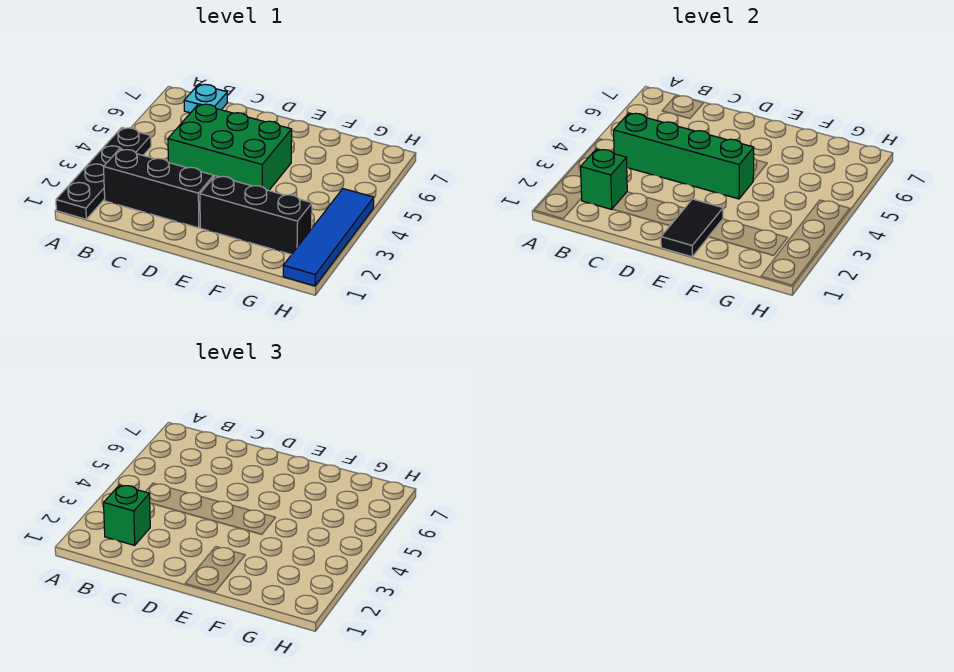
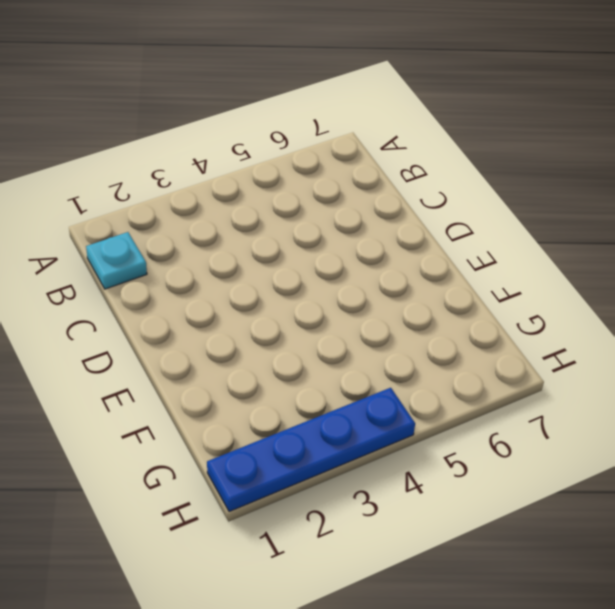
cyan 1x1 plate [86,232,147,289] -> cyan 1x1 plate moved to [184,84,227,113]
blue 1x4 plate [207,388,415,512] -> blue 1x4 tile [283,189,374,286]
none -> black 1x4 plate [56,128,151,219]
none -> black 1x3 brick [104,149,214,228]

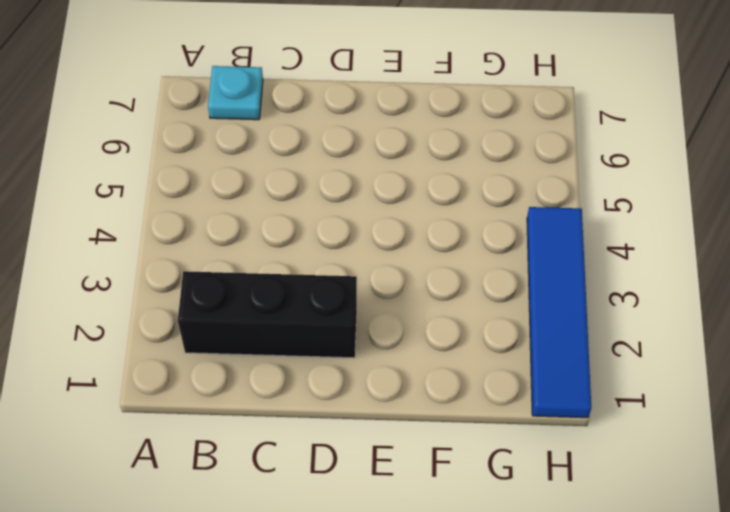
none -> black 1x4 plate [56,128,151,219]
none -> green 2x3 brick [168,104,292,191]

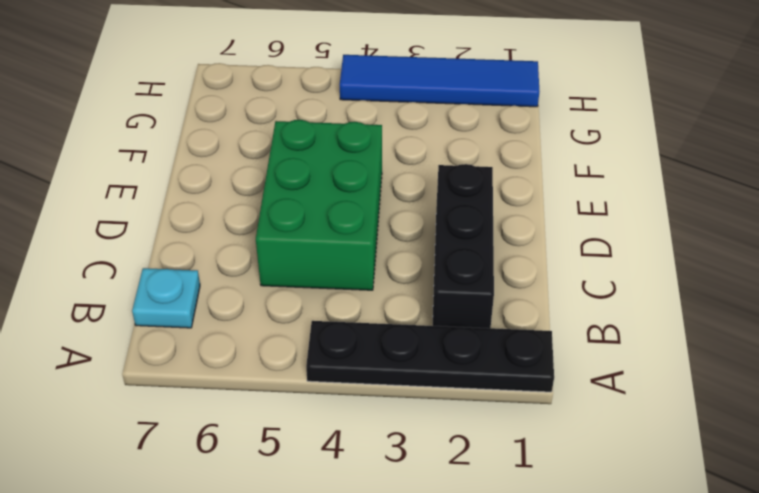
none -> black 1x3 brick [200,176,312,255]
none -> green 1x1 brick [581,149,627,209]

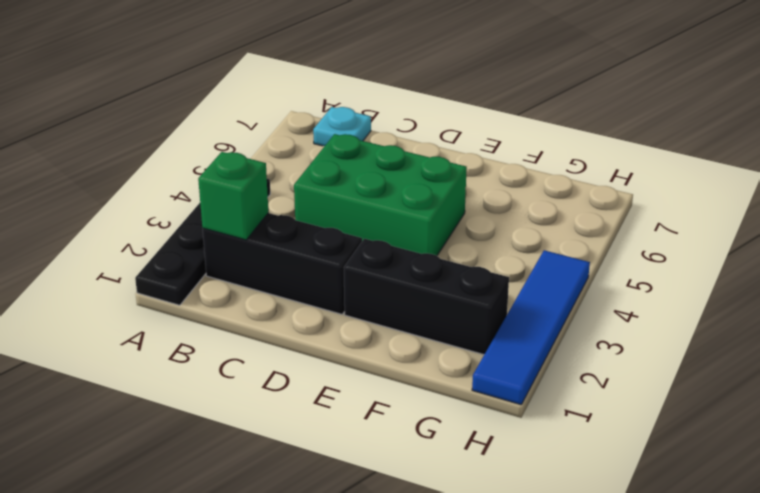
none -> green 1x4 brick [614,113,754,199]
none -> black 1x2 tile [661,199,723,257]

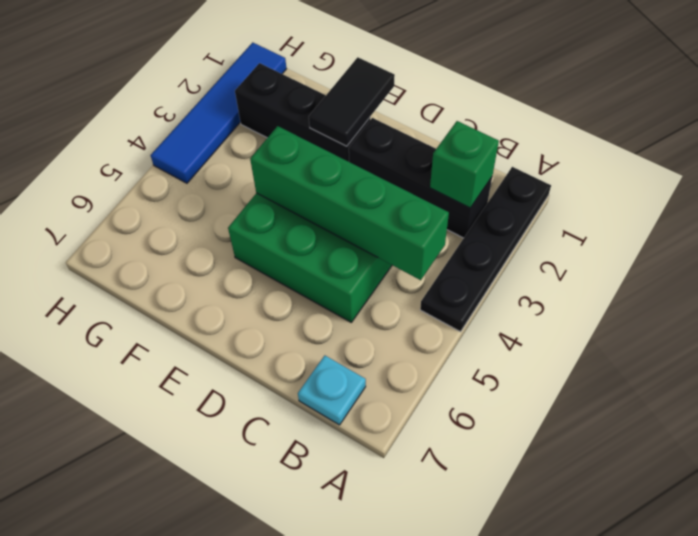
none -> green 1x1 brick [104,485,150,545]

